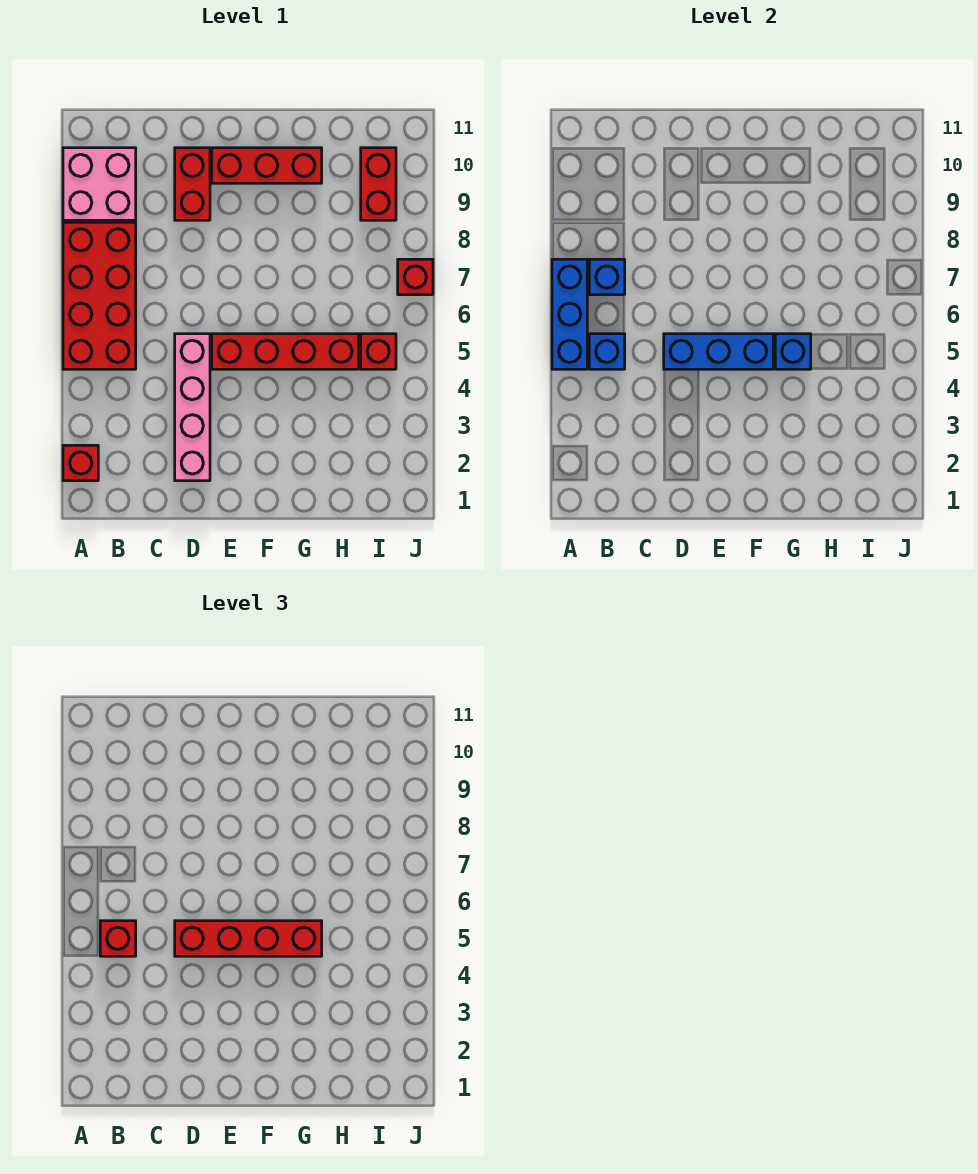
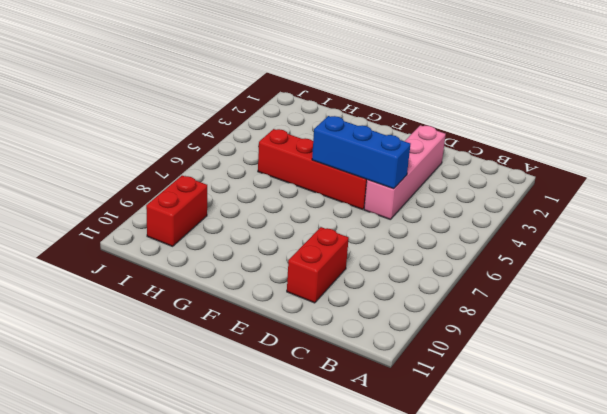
none -> red 1x1 brick [63,445,98,481]
none -> red 2x4 brick [63,222,136,369]
none -> pink 2x2 brick [63,148,136,220]

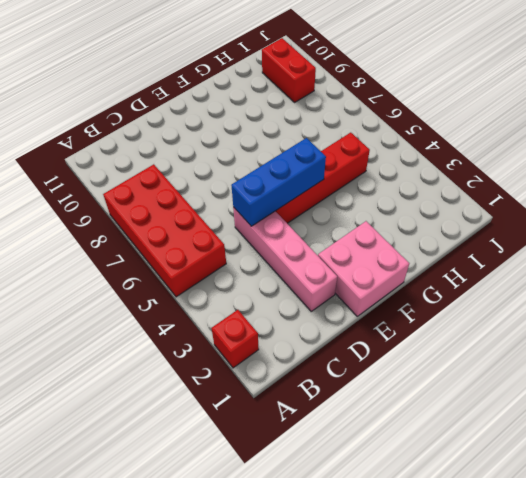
pink 2x2 brick [318,221,409,316] -> pink 2x2 brick moved to [63,148,136,220]
none -> red 1x2 brick [175,148,210,220]
none -> red 1x3 brick [212,148,322,183]
none -> red 1x1 brick [361,334,396,369]

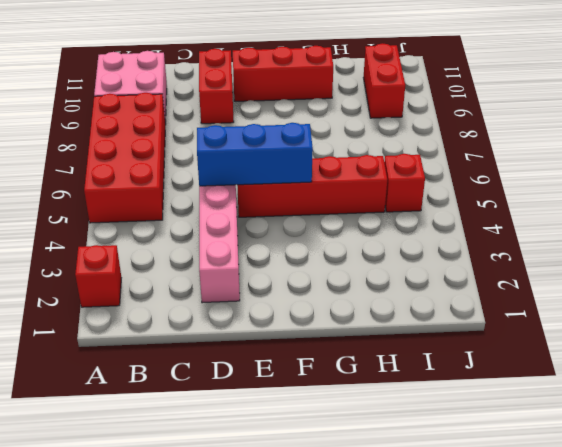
none -> red 1x1 brick [398,259,433,295]
none -> blue 1x3 brick [552,259,587,369]
none -> blue 1x1 brick [589,334,625,369]

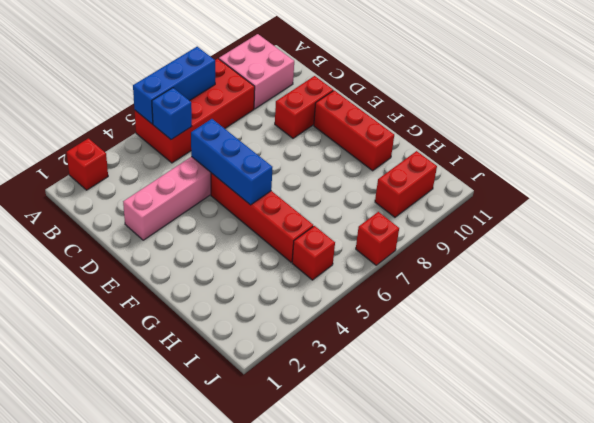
none -> blue 1x1 brick [589,259,625,295]
none -> blue 1x1 brick [775,334,811,369]
none -> red 1x1 brick [100,921,136,956]

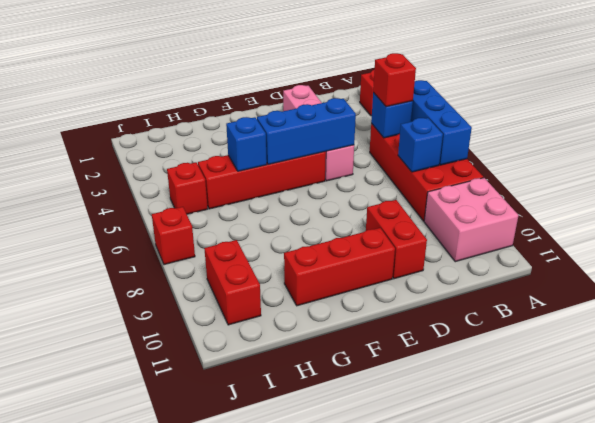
none -> red 1x4 brick [175,921,322,956]

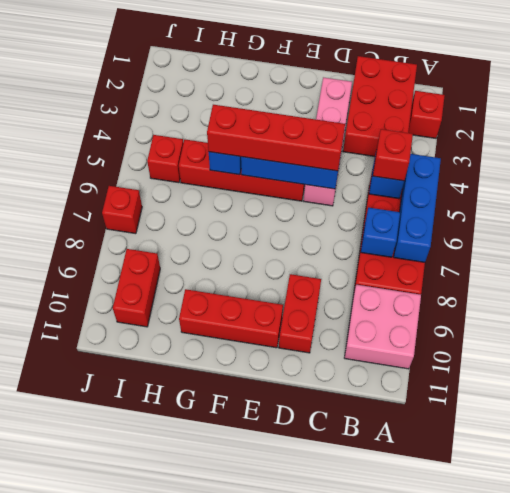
red 2x3 brick [343,56,417,157] -> none

